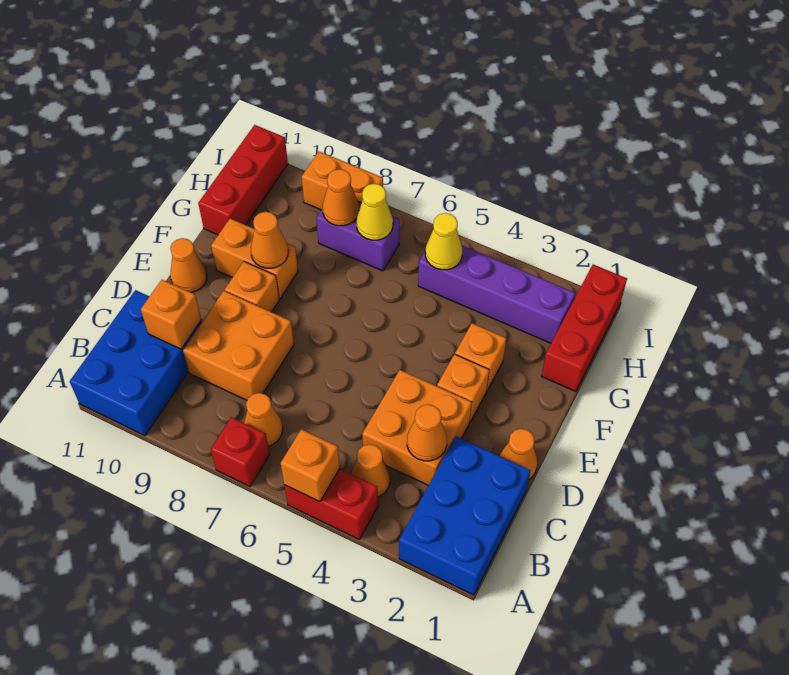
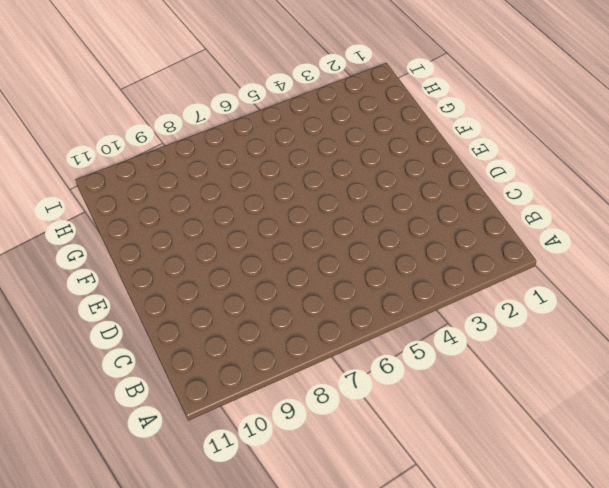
none -> blue 2x3 brick [399,436,530,595]
none -> red 1x2 brick [284,469,378,540]
none -> red 1x1 brick [211,417,270,486]

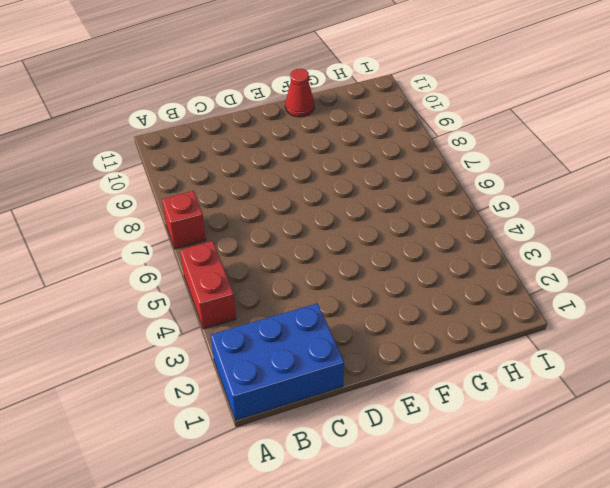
red 1x1 cone [285,69,314,117] -> none
none -> blue 2x3 brick [70,290,202,435]
none -> orange 1x1 cone [351,444,390,497]
none -> orange 1x1 cone [244,393,283,446]

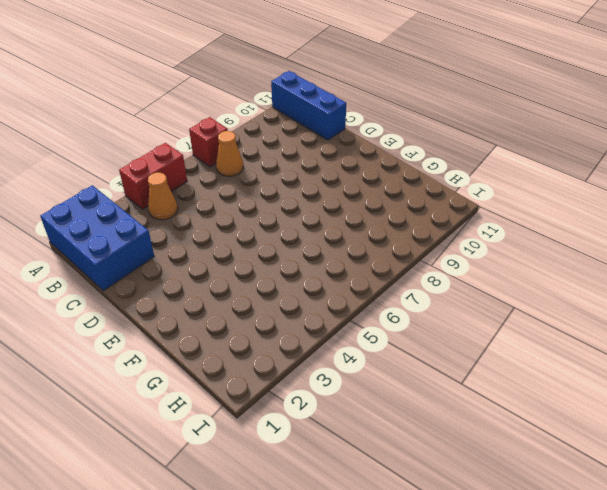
blue 1x3 brick [271,71,346,140] -> blue 2x3 brick [70,290,202,435]
none -> orange 2x2 brick [362,370,472,485]
none -> orange 2x2 brick [183,291,294,400]
none -> orange 1x1 cone [500,429,537,479]

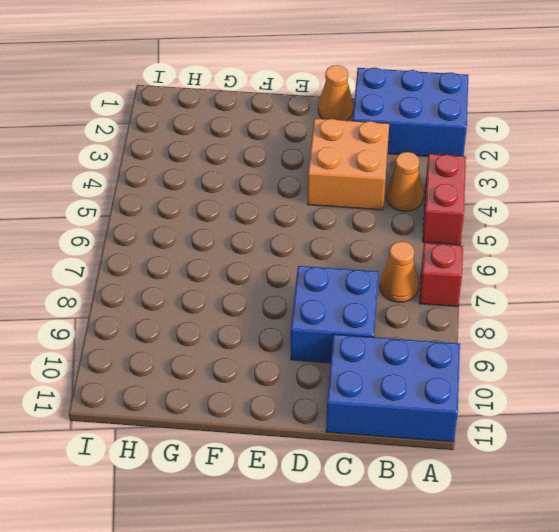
blue 2x2 brick [291,266,379,363] -> orange 2x2 brick [183,291,294,400]
none -> orange 1x1 brick [437,354,489,422]
none -> orange 1x1 brick [225,262,279,312]
none -> orange 1x1 cone [170,238,207,292]

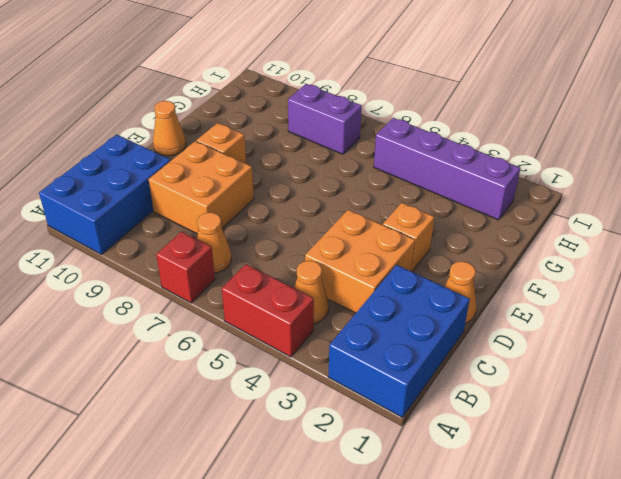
none -> orange 1x1 brick [455,323,506,390]
none -> orange 1x2 brick [211,219,298,298]
none -> red 1x3 brick [542,265,627,391]

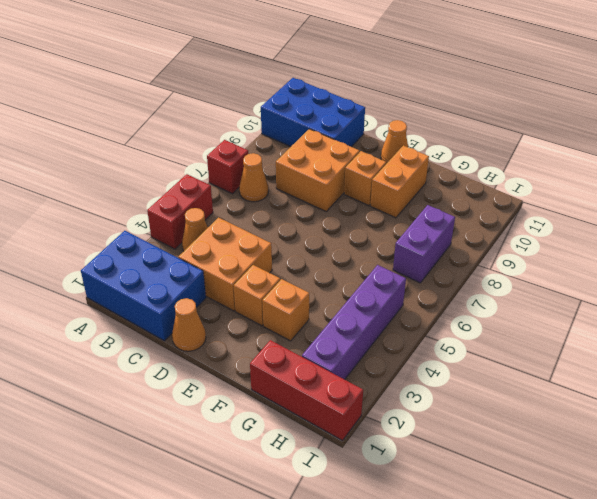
none -> red 1x3 brick [198,125,288,235]
none -> orange 1x2 brick [302,152,383,210]
none -> orange 1x1 brick [281,429,340,502]

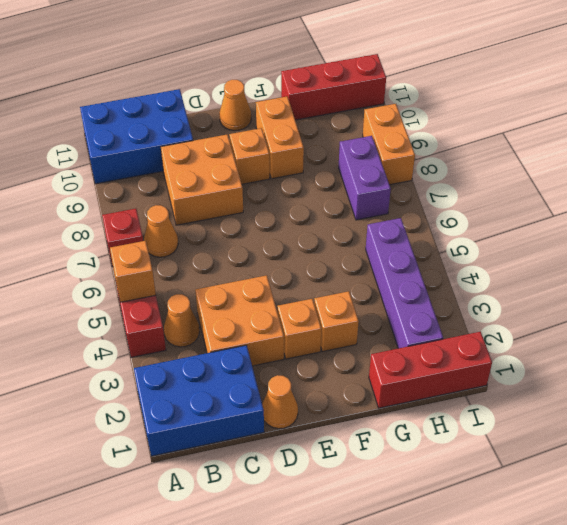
none -> orange 1x1 cone [407,404,447,461]
none -> orange 1x1 brick [141,280,201,349]
none -> orange 1x1 cone [251,212,288,268]

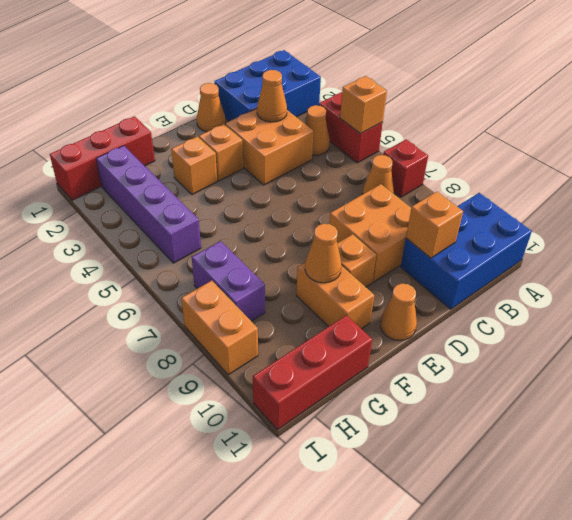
none -> yellow 1x1 cone [425,213,462,270]
none -> yellow 1x1 cone [357,184,393,240]
none -> orange 1x1 cone [323,169,359,226]

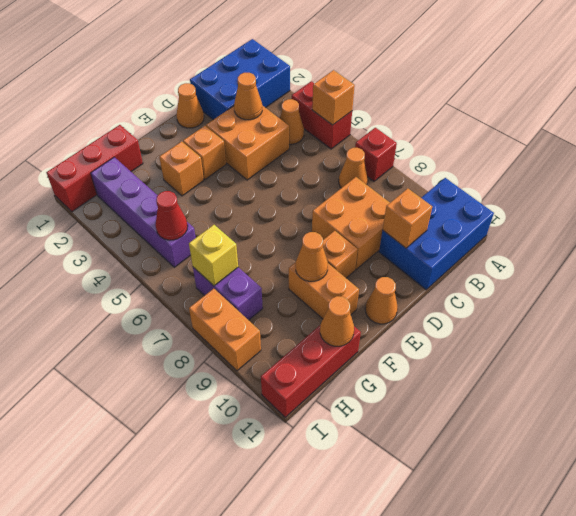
orange 1x1 cone [320,296,354,346] -> orange 1x1 cone moved to [323,169,359,226]
red 1x1 cone [155,191,188,240] -> yellow 1x1 cone [425,213,462,270]
yellow 1x1 brick [189,225,238,286] -> yellow 1x1 cone [357,184,393,240]

